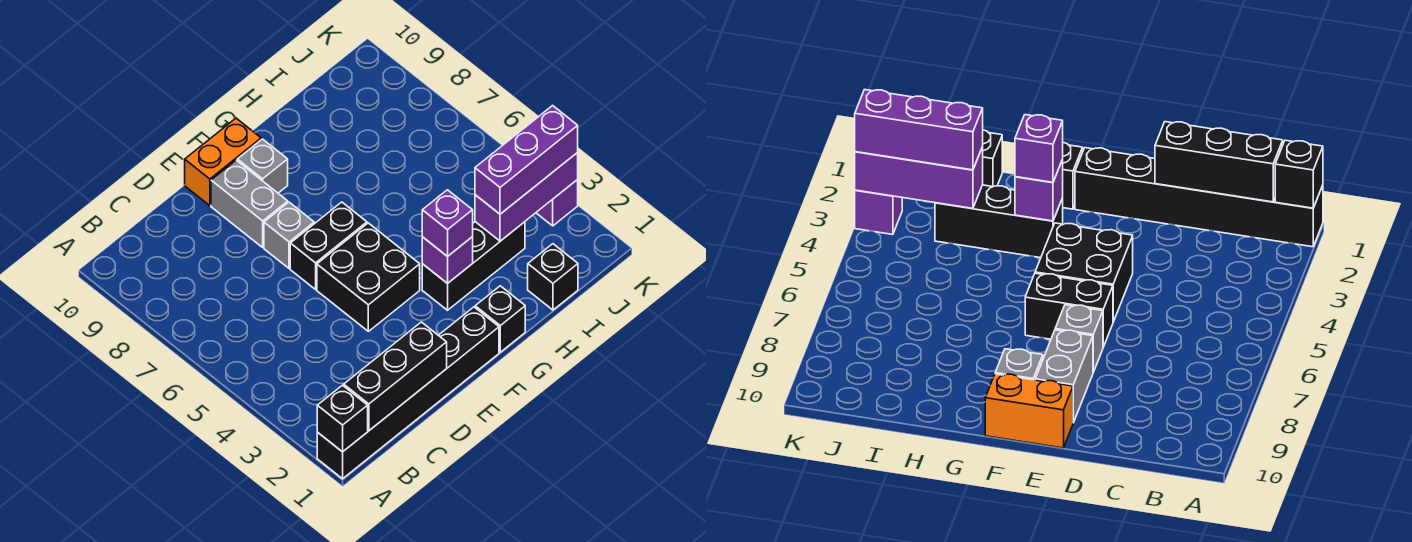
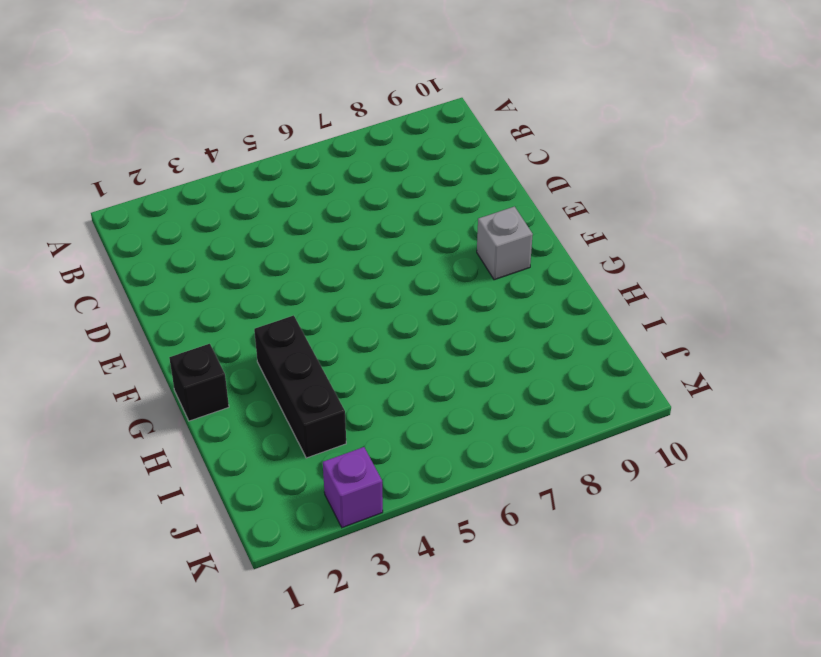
none -> black 1x6 brick [317,307,499,479]
none -> black 2x2 brick [317,223,420,331]
none -> black 1x2 brick [290,202,367,289]

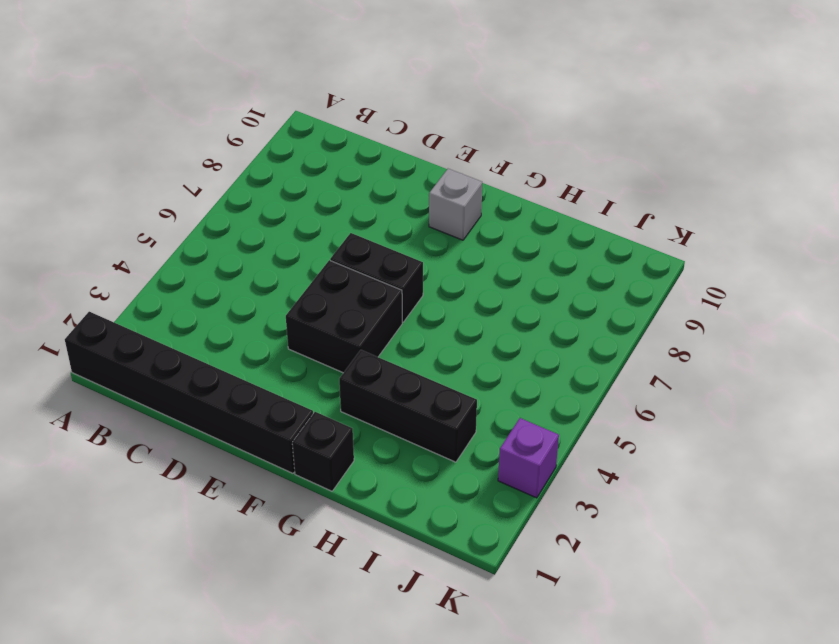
none -> grey 1x1 brick [264,202,314,269]
none -> grey 1x2 brick [211,160,288,247]
none -> orange 1x2 brick [185,118,261,206]

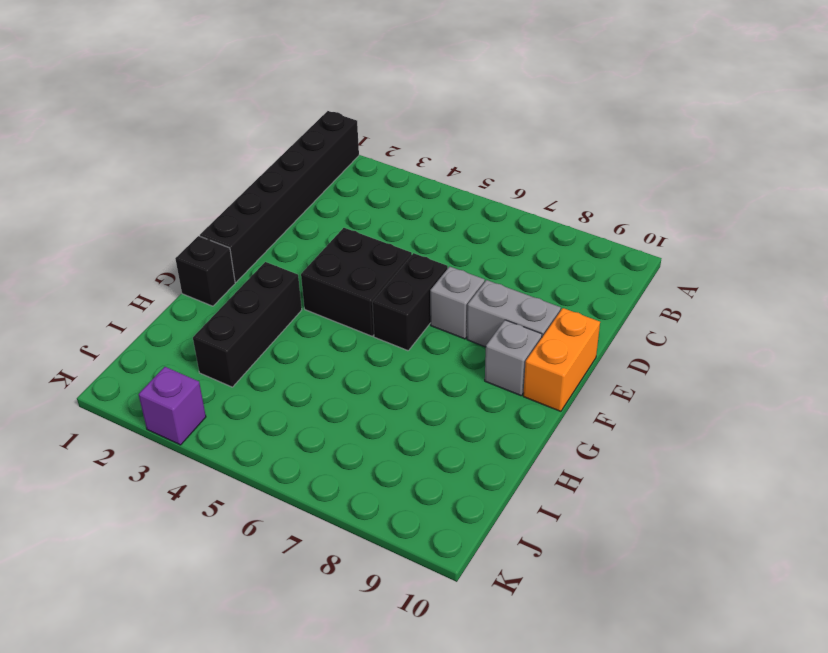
none -> black 1x1 brick [528,244,578,310]
none -> black 1x1 brick [317,385,368,452]
none -> black 1x3 brick [344,322,447,431]

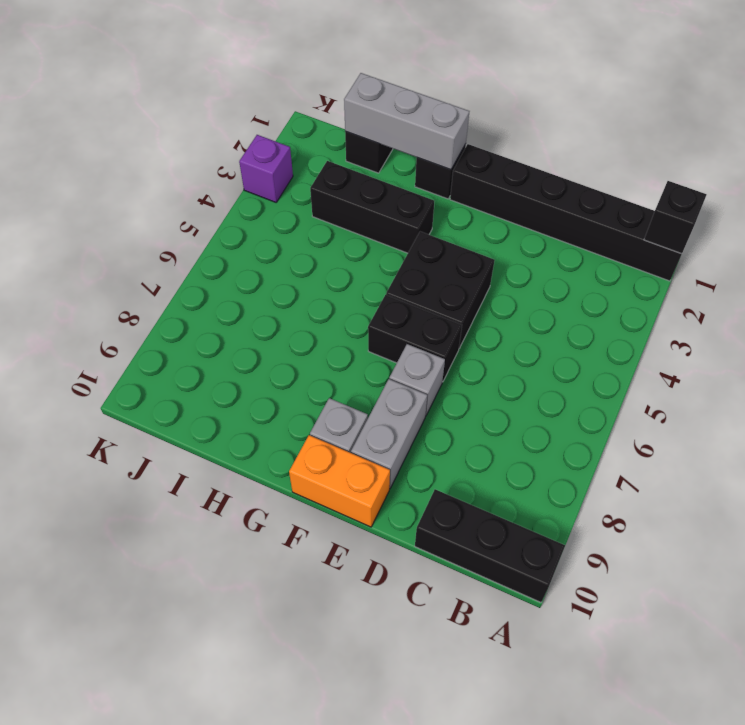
black 1x3 brick [415,489,565,602] -> black 1x3 brick moved to [344,322,447,431]
grey 1x3 brick [344,73,469,170] -> none
none -> purple 1x1 brick [422,237,473,283]
none -> purple 1x3 brick [475,153,578,241]
none -> purple 1x1 brick [422,190,473,256]

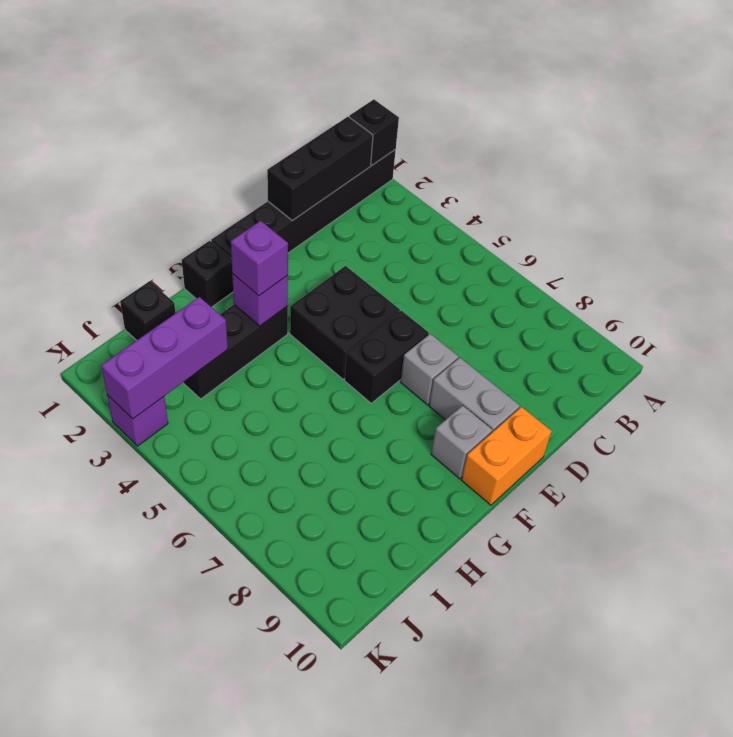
none -> purple 1x3 brick [475,106,578,214]

